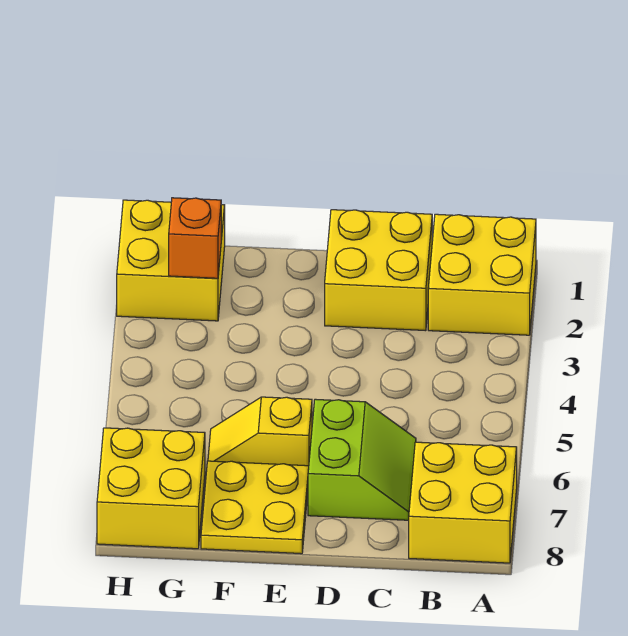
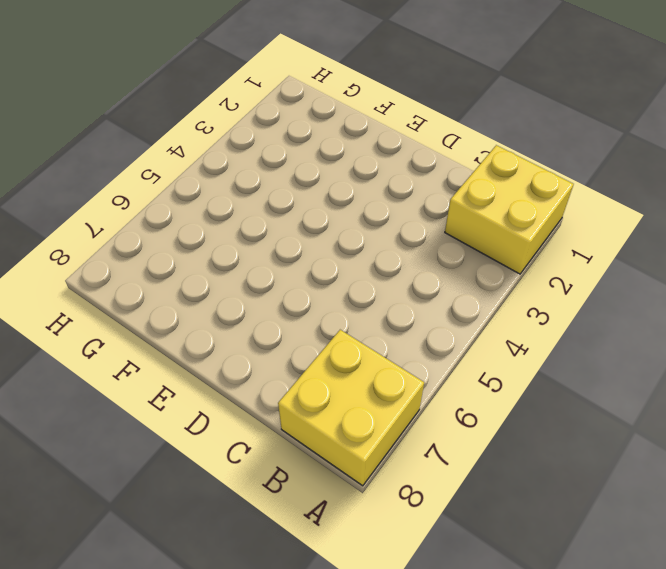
none -> yellow 2x2 brick [325,210,432,331]
none -> lime 2x2 slope [308,399,416,520]

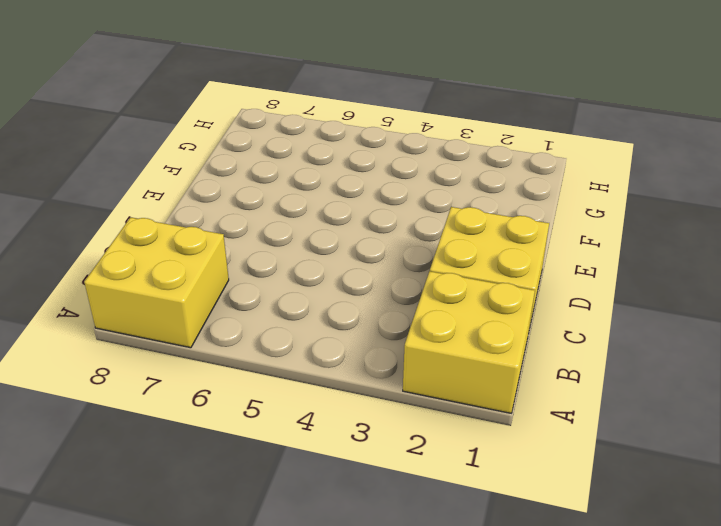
none -> lime 2x2 slope [308,399,416,520]
none -> yellow 1x2 slope [208,397,312,466]

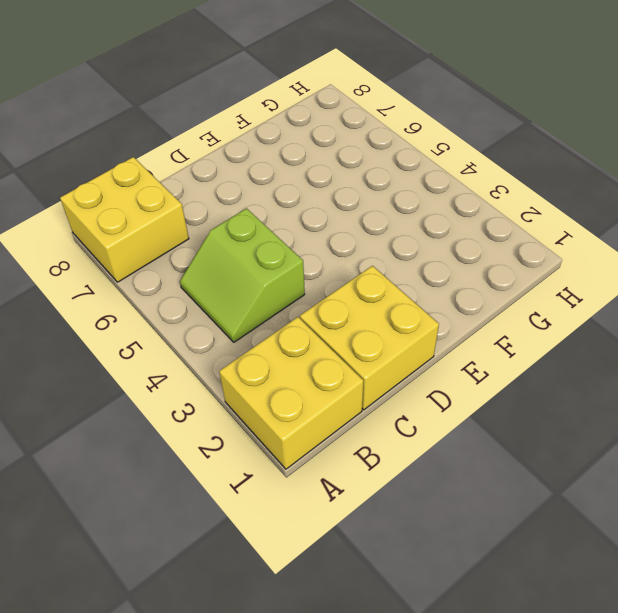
lime 2x2 slope [180,208,305,342] -> lime 2x2 slope moved to [308,399,416,520]
none -> yellow 1x2 slope [208,397,312,466]
none -> yellow 2x2 plate [201,461,309,554]

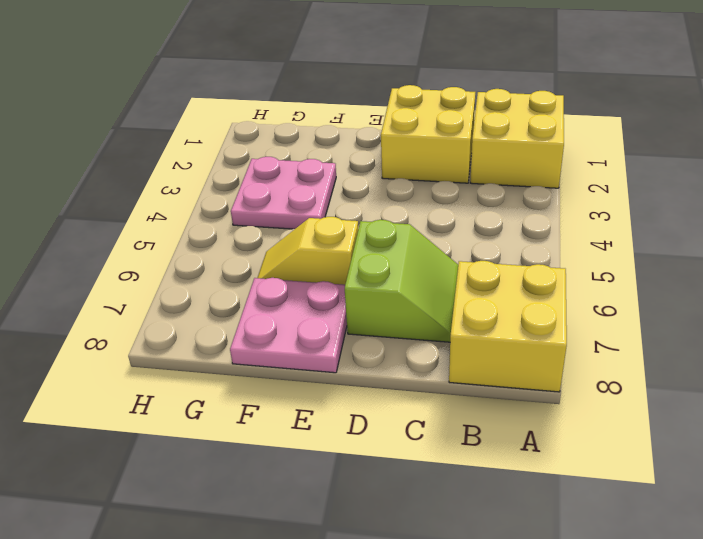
pink 2x2 plate [230,278,347,373] -> yellow 2x2 plate [201,461,309,554]
pink 2x2 plate [231,157,336,229] -> none
none -> yellow 2x2 brick [117,200,225,321]
none -> yellow 2x2 brick [97,428,205,549]

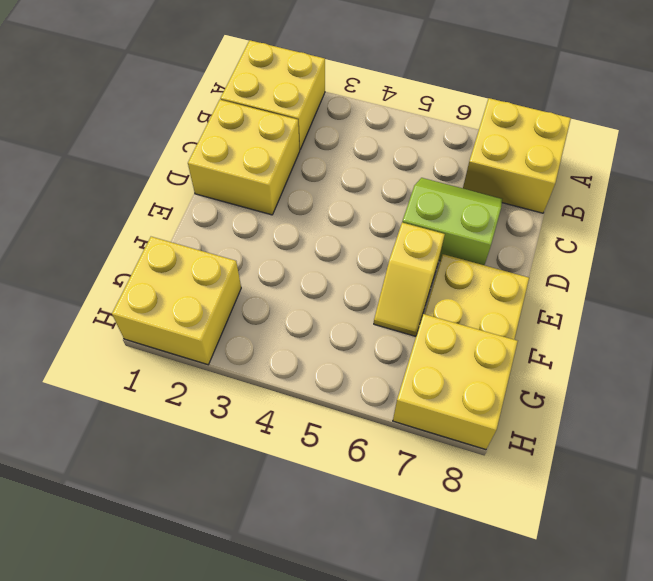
none -> orange 1x1 brick [169,198,221,278]

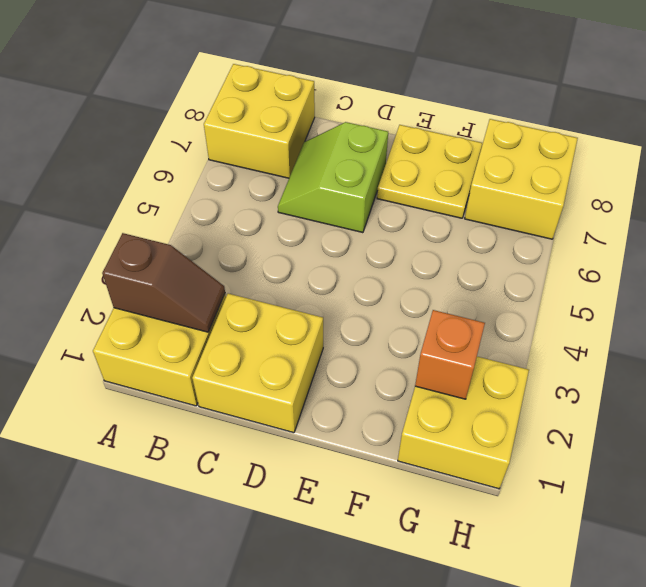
brown 1x2 slope [102,233,225,332] -> none
none -> yellow 1x2 slope [208,397,312,466]

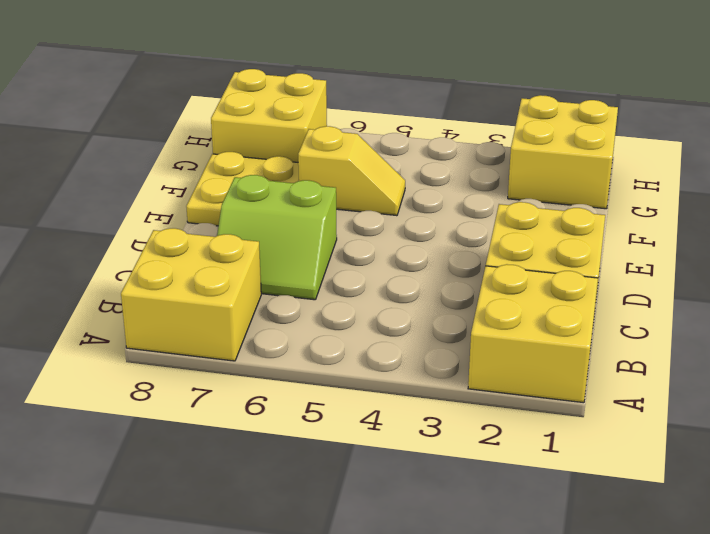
yellow 1x2 slope [298,126,405,216] -> yellow 1x2 slope turned to [208,397,312,466]
none -> orange 1x1 brick [169,198,221,278]

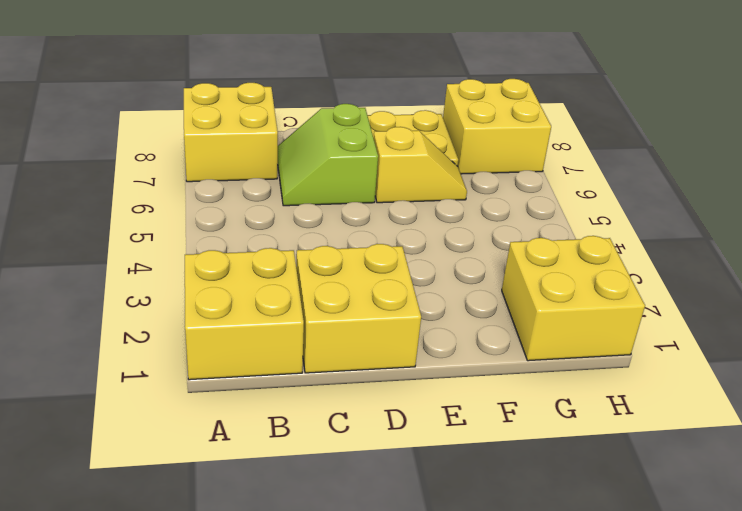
none -> orange 1x1 brick [169,198,221,278]

